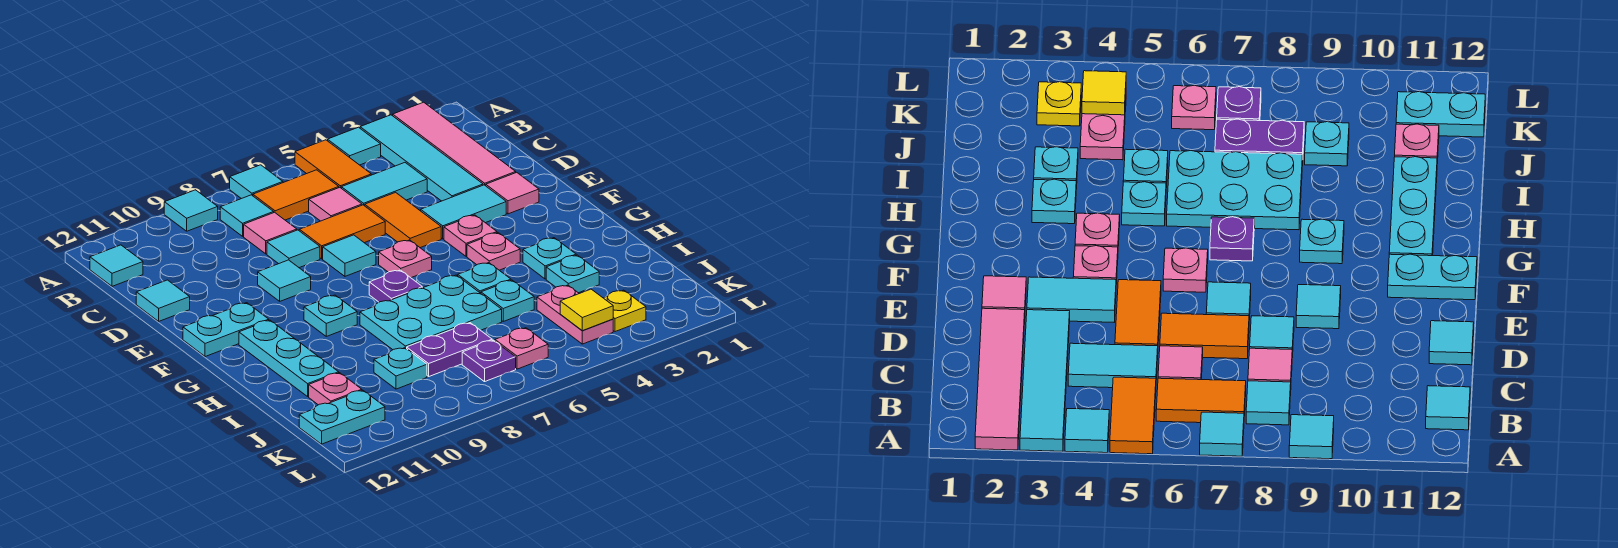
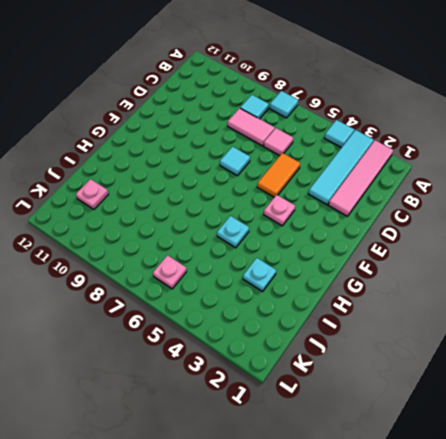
pink 1x2 tile [228,108,275,146] -> pink 1x1 tile [244,212,297,254]
none -> orange 1x2 tile [295,140,371,188]
none -> cyan 1x1 tile [164,190,218,231]
none -> orange 1x2 tile [253,170,339,220]
none -> cyan 1x1 tile [90,245,143,286]

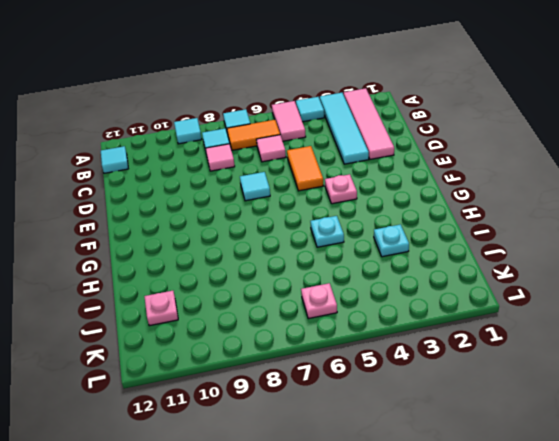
pink 1x2 tile [272,101,306,141] -> orange 1x2 tile [295,140,371,188]
none -> cyan 1x2 tile [341,163,427,206]
none -> orange 1x2 tile [299,205,385,259]
none -> cyan 1x1 tile [267,230,320,268]
none -> cyan 1x1 tile [136,280,190,321]

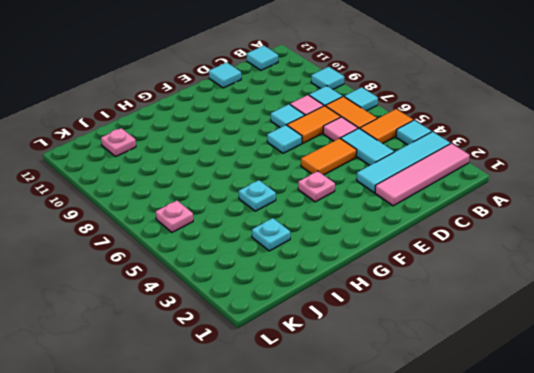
orange 1x2 tile [287,106,341,143] -> orange 1x2 tile turned to [299,205,385,259]
none -> pink 1x1 tile [486,172,539,214]
none -> cyan 1x2 tile [421,185,506,239]
none -> cyan 1x1 tile [258,260,311,301]
none -> pink 1x1 plate [379,240,432,278]

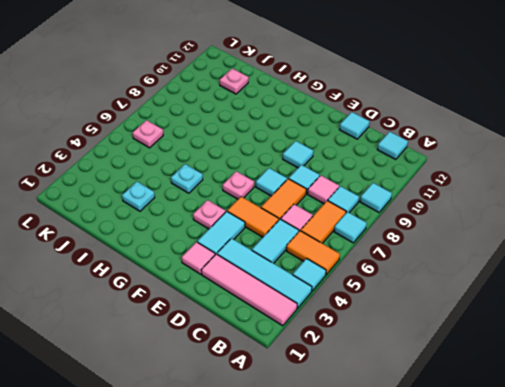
none -> cyan 1x2 plate [183,303,269,357]
none -> pink 1x1 plate [467,233,520,270]
none -> purple 1x1 plate [369,270,422,302]
none -> cyan 1x1 plate [304,295,357,336]

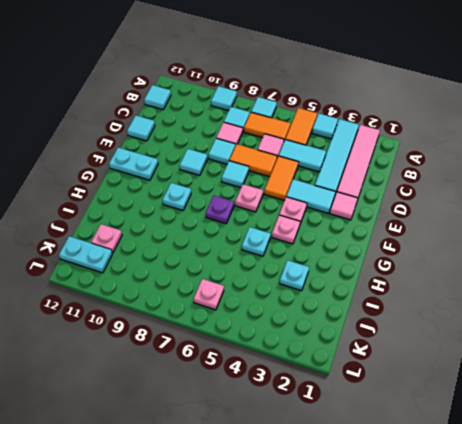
none -> cyan 1x3 plate [239,320,339,396]
none -> cyan 1x1 plate [523,238,576,279]
none -> cyan 2x3 plate [360,275,502,350]
none -> cyan 1x1 plate [481,280,534,321]

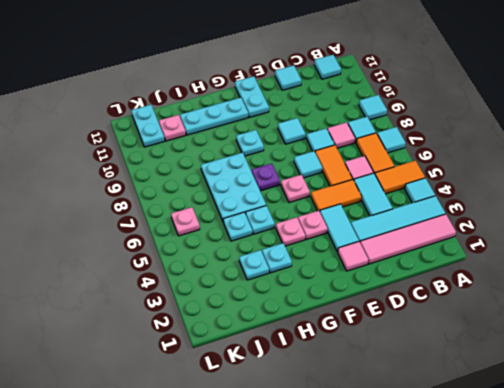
none -> pink 1x2 plate [537,285,613,344]
none -> purple 1x2 plate [407,323,492,376]
none -> cyan 1x1 plate [374,348,427,389]
none -> yellow 1x1 plate [604,290,646,332]

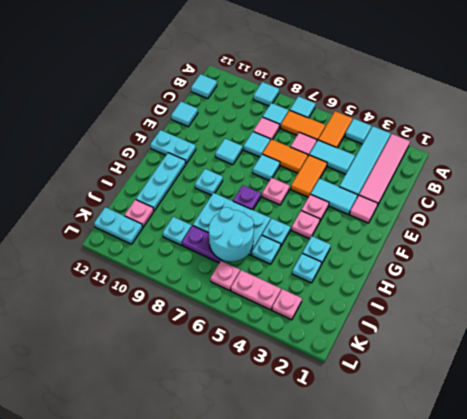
cyan 2x2 round brick [209,207,254,262] -> none
pink 1x1 plate [272,289,302,320] -> yellow 1x1 plate [604,290,646,332]
pink 1x2 plate [231,270,281,310] -> pink 1x2 plate turned to [537,285,613,344]
none -> purple 1x1 plate [462,340,516,382]
none -> yellow 1x1 tile [560,289,613,331]

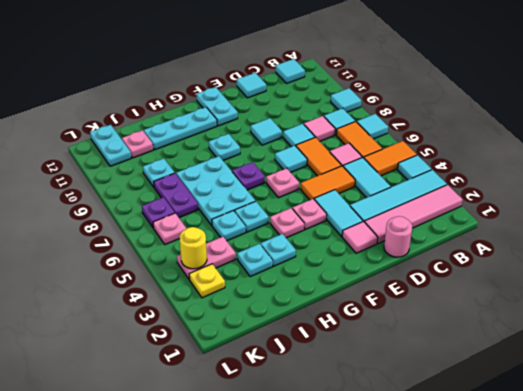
pink 1x1 round brick [384,216,412,257] -> none
yellow 1x1 round brick [180,227,207,269] -> yellow 1x1 tile [560,289,613,331]

